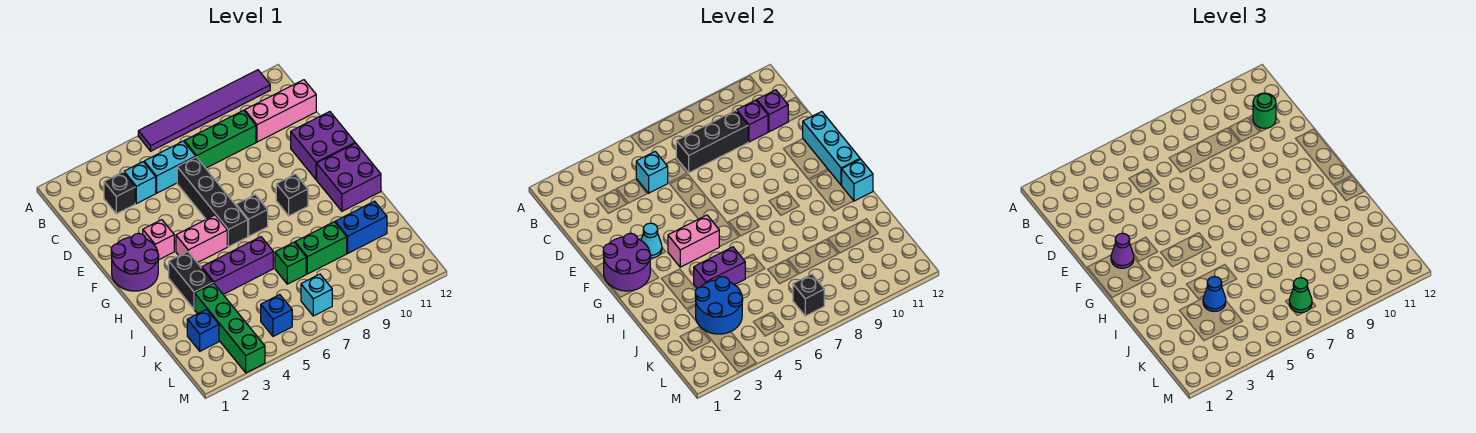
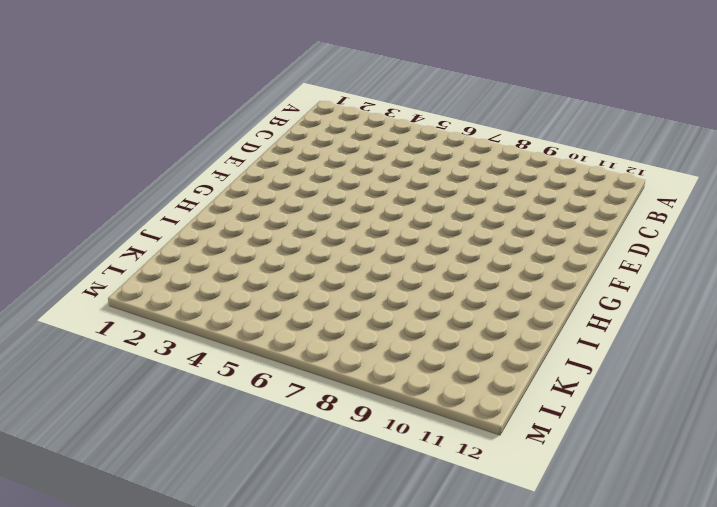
none -> purple 1x6 tile [138,70,270,151]
none -> black 1x1 brick [104,172,135,214]
none -> cyan 1x1 brick [124,162,156,204]
none -> cyan 1x2 brick [144,141,196,193]

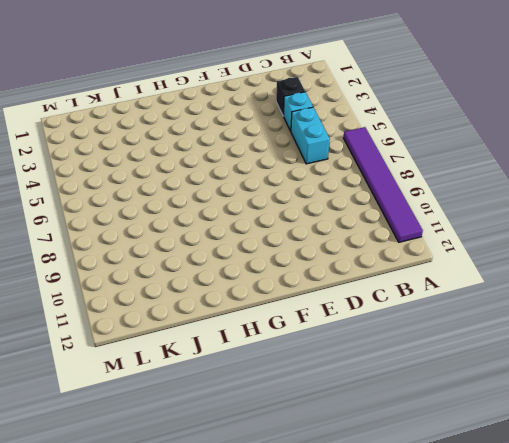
none -> green 1x3 brick [184,110,256,168]
none -> pink 1x3 brick [245,80,316,142]
none -> black 1x4 brick [177,157,248,247]
none -> purple 2x2 brick [291,112,355,179]

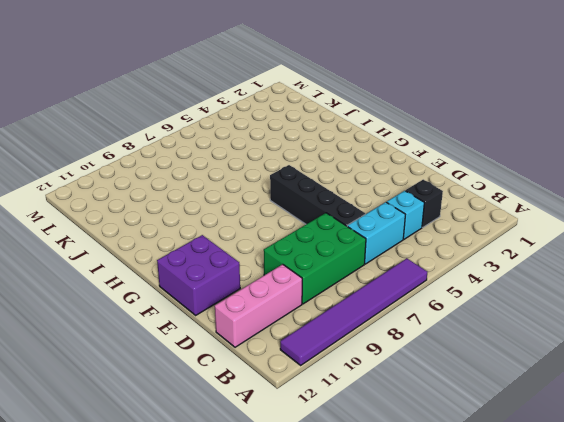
green 2x3 brick [264,213,366,304] -> green 1x3 brick [184,110,256,168]
none -> purple 2x2 round brick [111,233,159,291]
none -> pink 1x1 brick [143,220,174,260]
none -> pink 1x2 brick [176,215,227,263]
none -> black 1x1 brick [236,195,268,236]

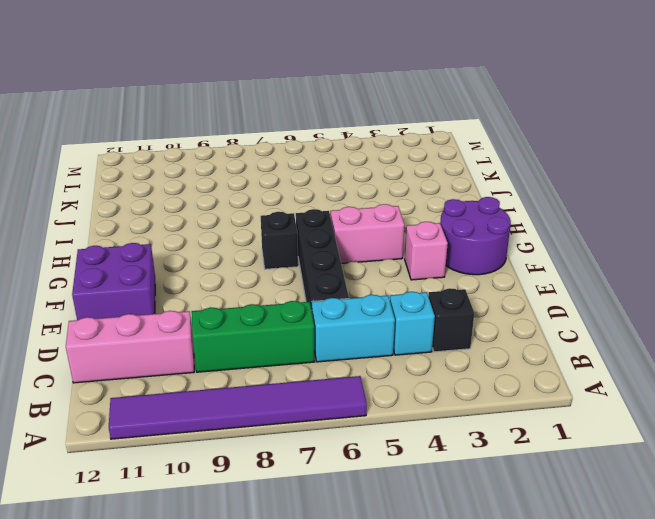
none -> black 1x1 brick [276,174,308,216]
none -> purple 2x2 brick [317,143,381,211]
none -> black 1x2 brick [169,251,213,309]
none -> purple 1x3 brick [202,237,273,294]

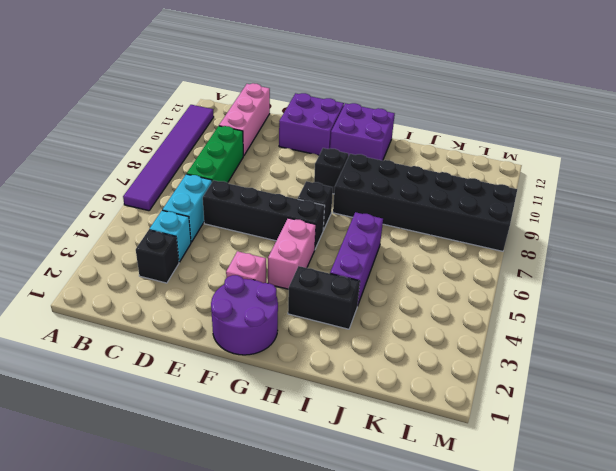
black 2x6 brick [333,154,517,251] -> green 1x2 brick [295,222,347,274]
none -> green 1x4 brick [195,283,265,373]
none -> green 1x1 brick [275,242,306,284]
none -> blue 1x2 brick [335,201,387,253]
none -> blue 1x1 brick [187,310,219,351]

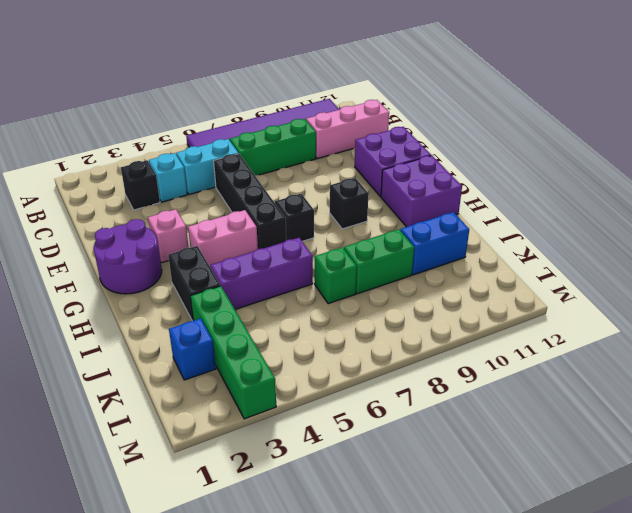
none -> blue 1x1 brick [261,295,292,337]
none -> cyan 1x1 brick [301,274,332,316]
none -> cyan 1x1 brick [636,152,668,193]
none -> black 1x3 brick [676,110,748,173]

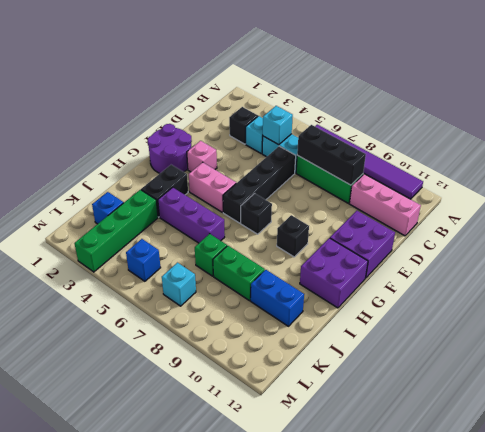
none -> purple 1x1 brick [737,100,768,142]
none -> purple 1x1 brick [757,90,788,132]
none -> cyan 1x3 brick [803,112,860,185]
none -> purple 2x2 round brick [603,233,651,291]

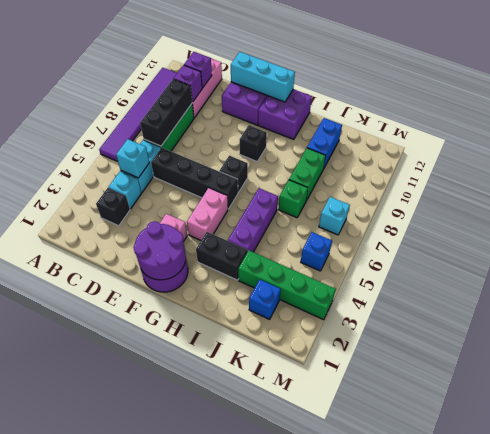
none -> cyan 1x1 cone [641,223,662,258]
none -> pink 1x2 brick [668,215,719,267]
none -> cyan 1x1 brick [842,159,873,201]
none -> purple 1x2 brick [694,247,745,289]

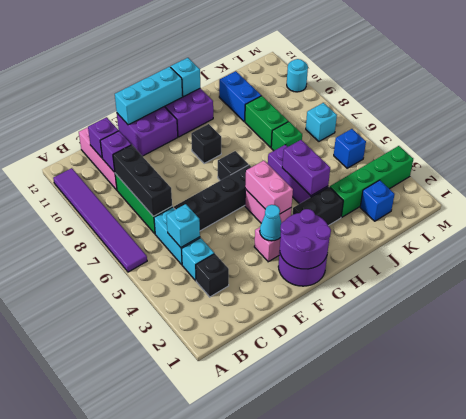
cyan 1x1 round brick [287,59,308,92] -> none
none -> blue 2x2 round brick [695,277,743,334]
none -> black 1x1 brick [793,274,824,316]
none -> green 1x1 round brick [1253,93,1276,128]
none -> purple 1x1 cone [1111,233,1134,268]

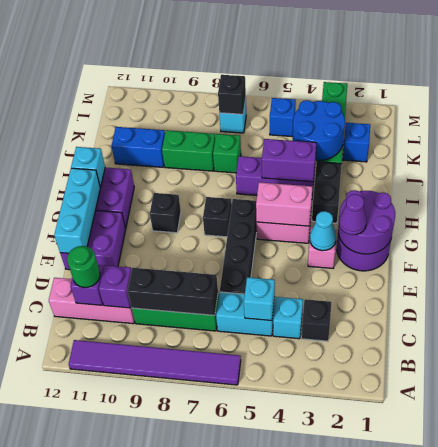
none -> blue 1x1 cone [1203,277,1226,311]
none -> green 1x1 cone [1289,278,1312,313]

